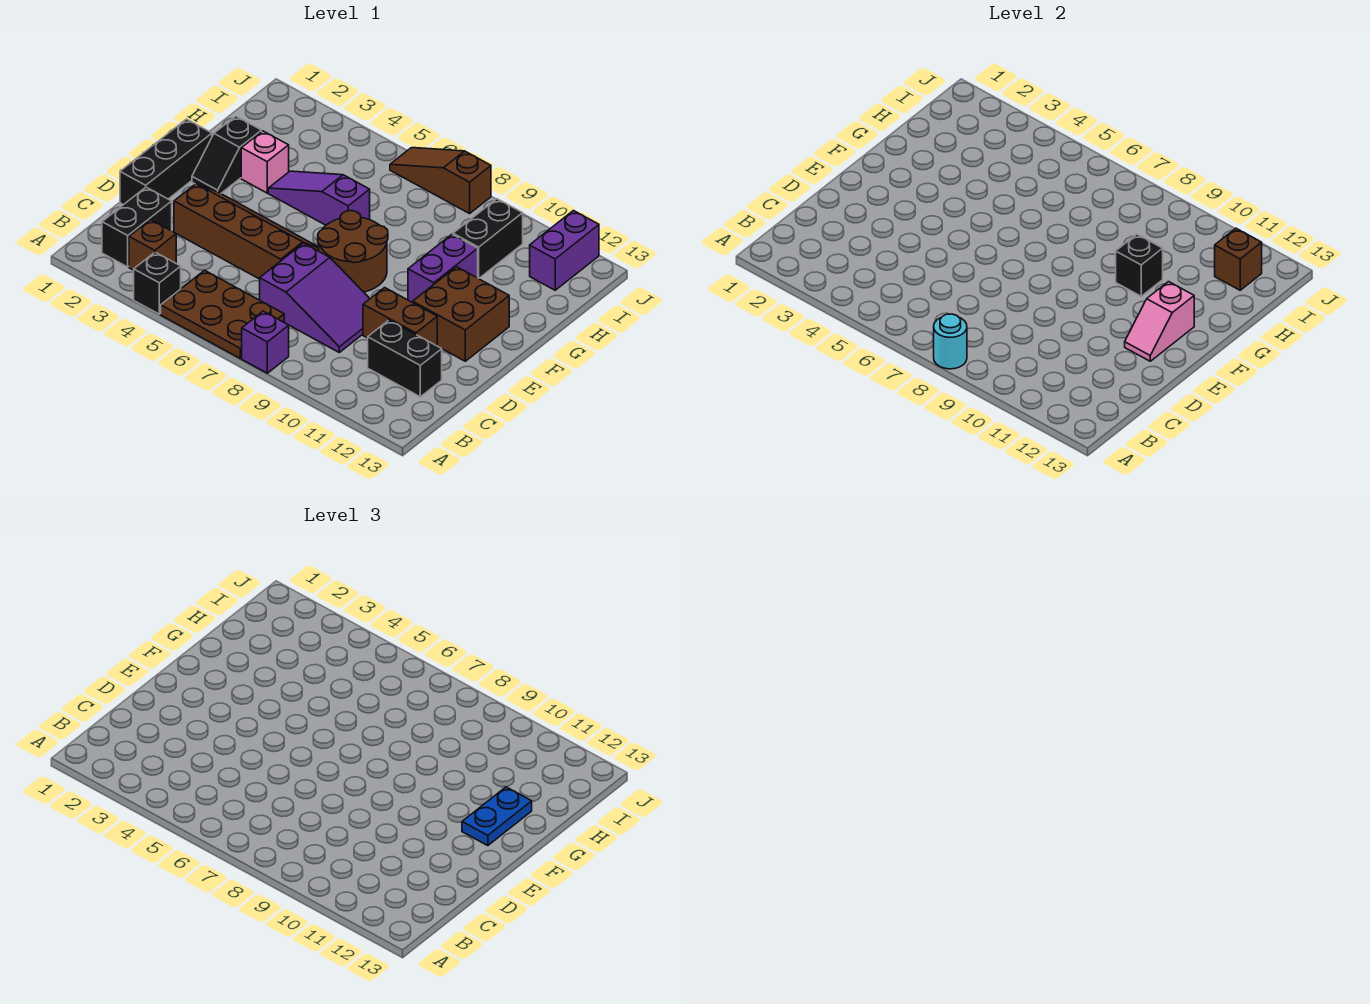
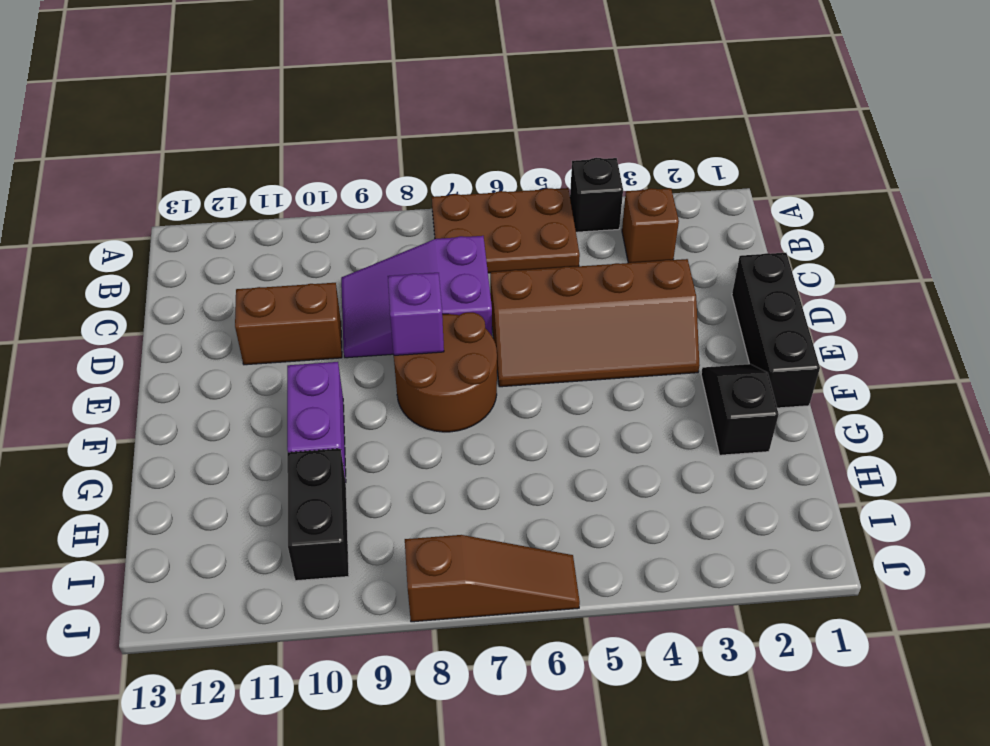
purple 1x1 brick [388,273,444,355] -> purple 1x1 brick moved to [242,311,289,373]
none -> black 1x2 brick [102,187,172,267]
none -> black 1x2 brick [368,320,442,397]
none -> brown 2x2 brick [413,267,509,361]

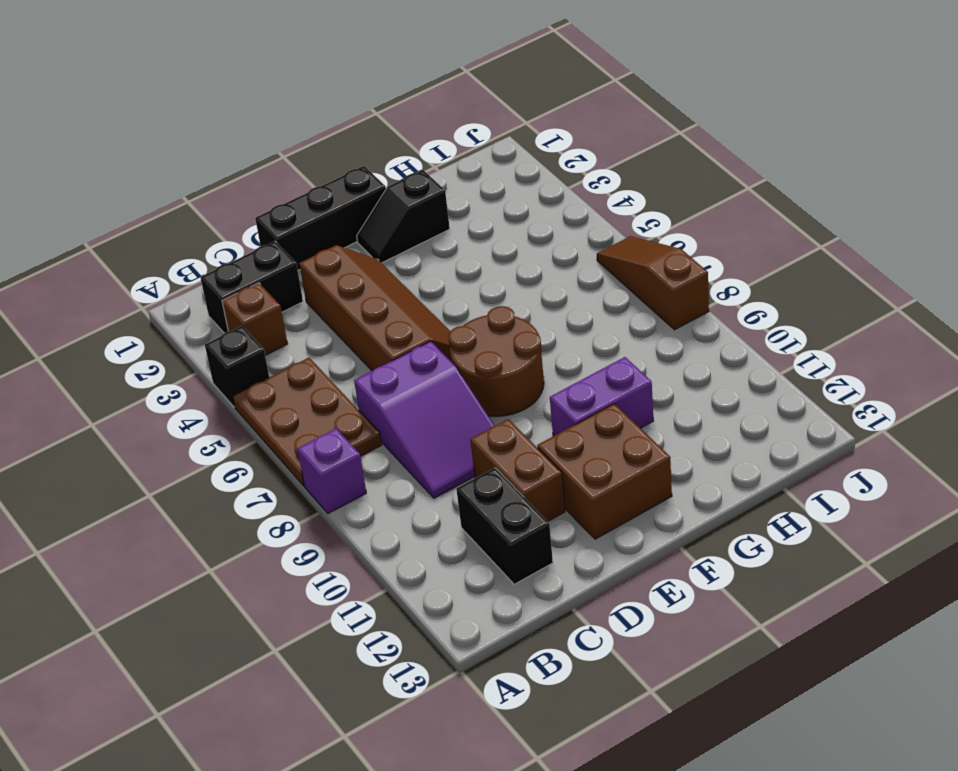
none -> pink 1x1 brick [241,131,289,193]
none -> purple 1x3 slope [268,171,370,225]
none -> black 1x2 brick [453,199,523,278]

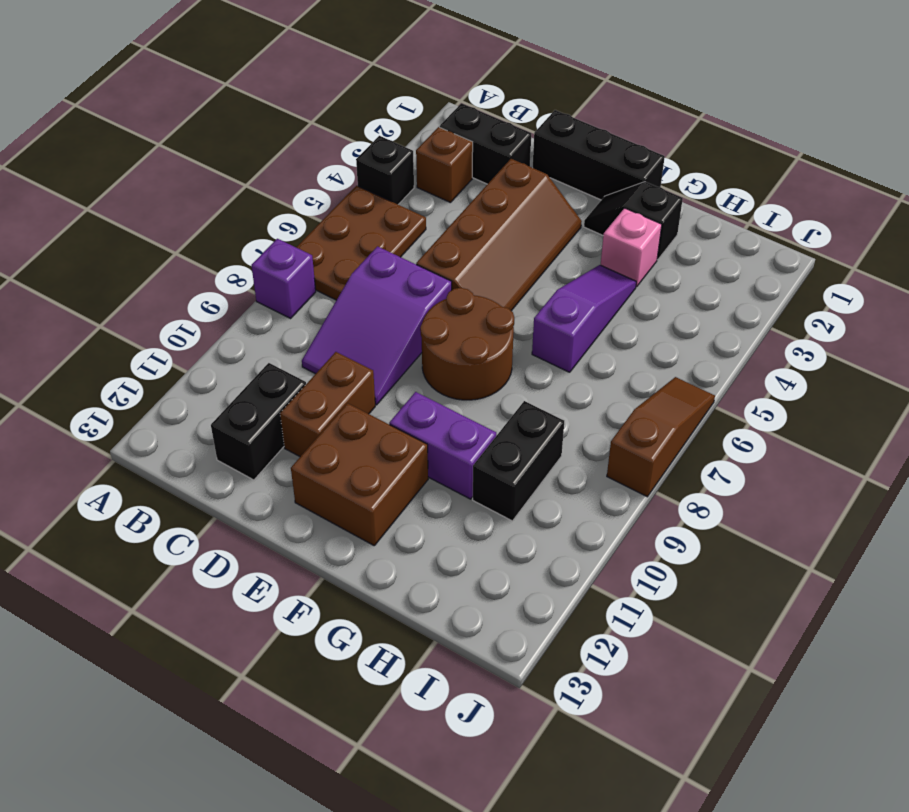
black 1x2 brick [473,401,564,521] -> black 1x2 brick turned to [453,199,523,278]
none -> purple 1x2 brick [530,211,599,290]
none -> cyan 1x1 round brick [934,314,967,369]
none -> pink 1x2 slope [1125,282,1194,361]

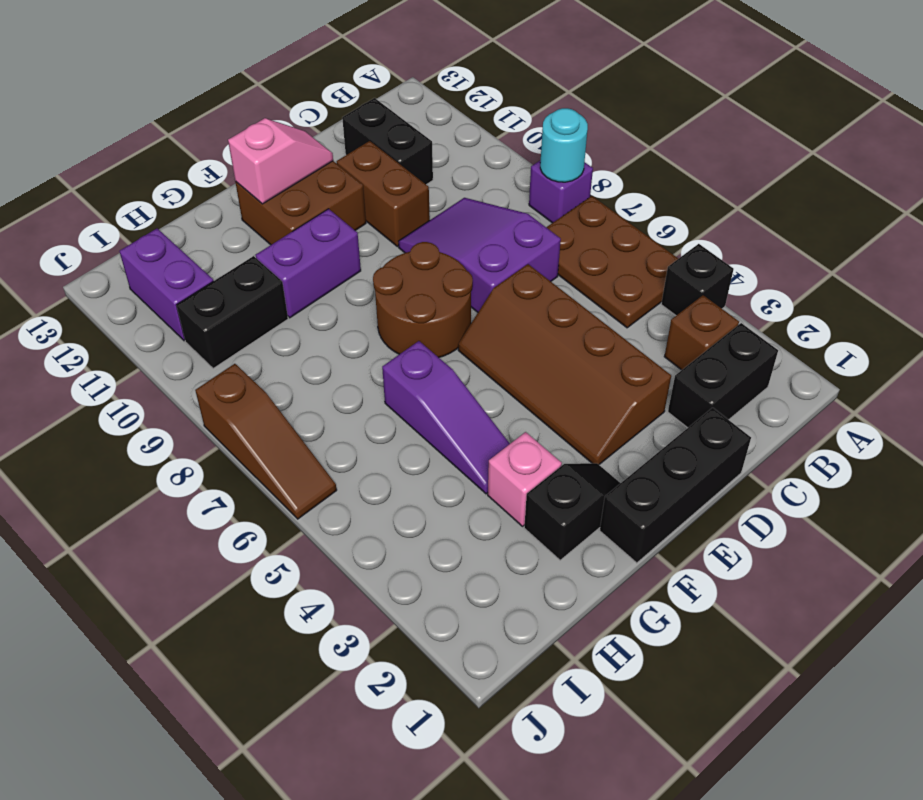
purple 1x2 brick [119,228,213,341] -> purple 1x2 brick turned to [530,211,599,290]
none -> black 1x1 brick [1116,234,1163,296]
none -> brown 1x1 brick [1215,228,1262,290]
none -> blue 1x2 plate [462,787,532,846]

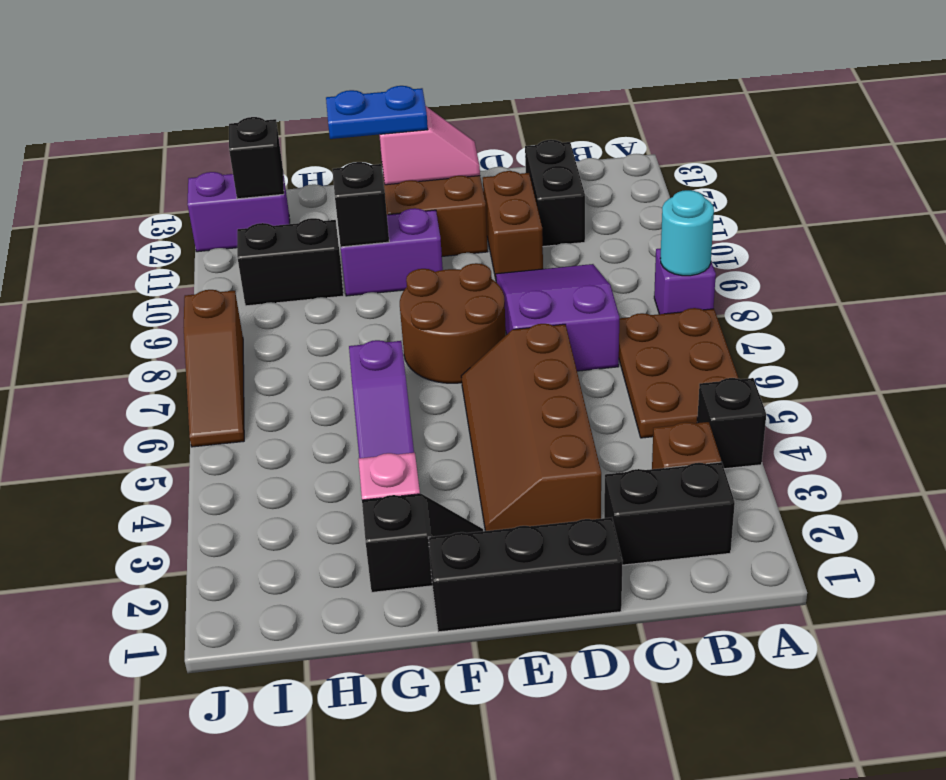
black 1x1 brick [229,117,284,199] -> brown 1x1 brick [1215,228,1262,290]

